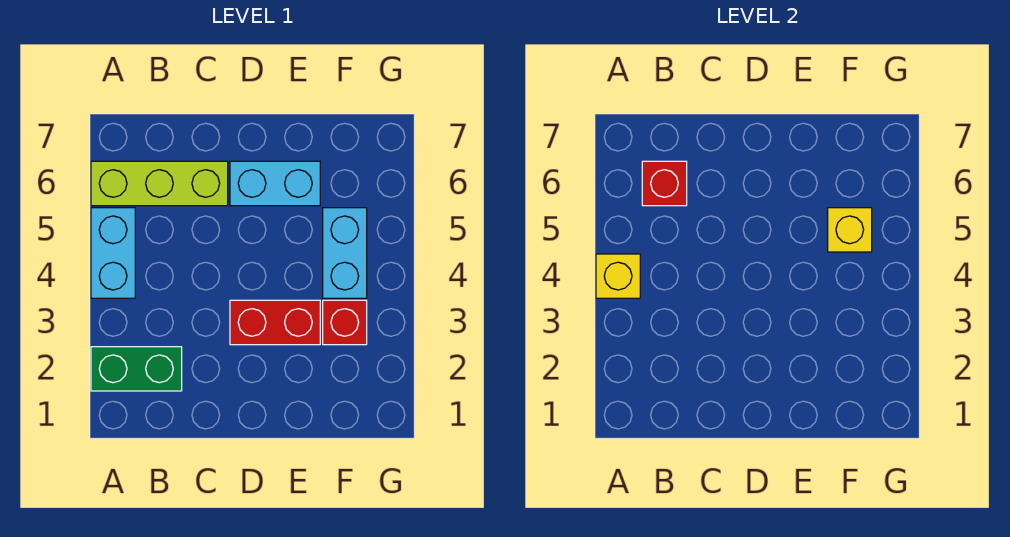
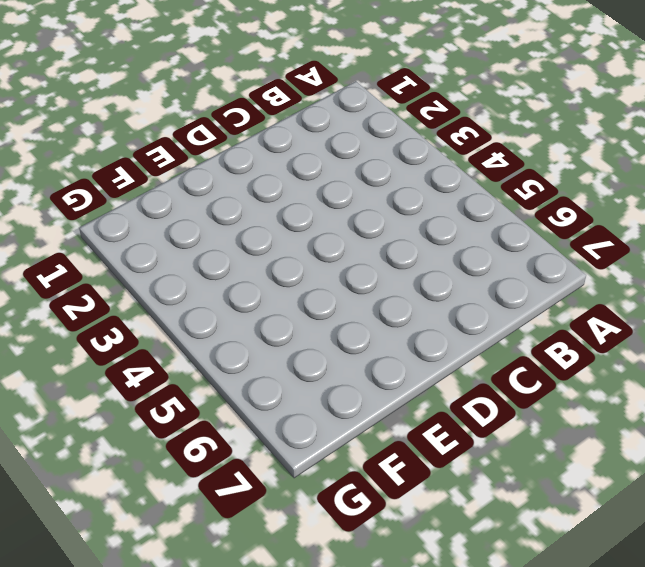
none -> green 1x2 brick [91,347,182,391]
none -> cyan 1x2 brick [91,208,135,298]

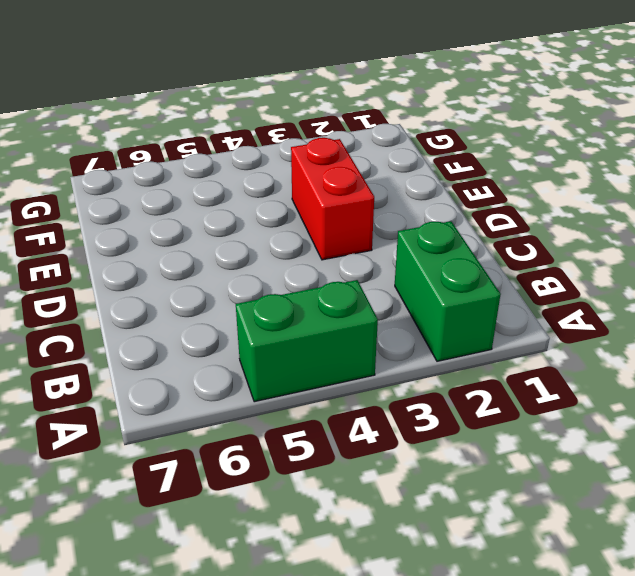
green 1x2 brick [236,280,378,402] -> cyan 1x2 brick [91,208,135,298]
none -> lime 1x3 brick [91,161,228,206]
none -> cyan 1x2 brick [230,161,320,206]

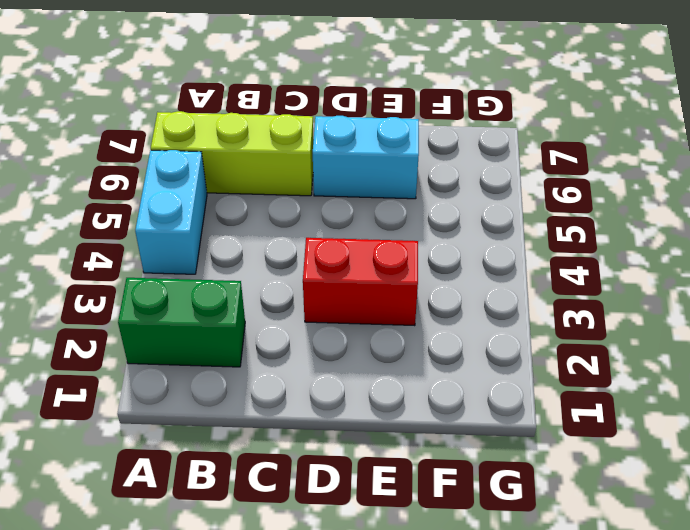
none -> red 1x1 brick [323,300,367,345]
none -> cyan 1x2 brick [323,208,367,298]

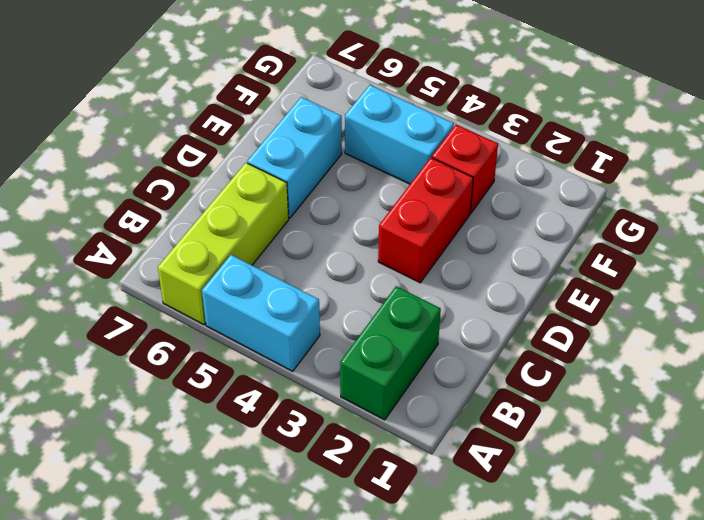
none -> yellow 1x1 brick [596,254,640,298]
none -> red 1x1 brick [642,161,687,206]

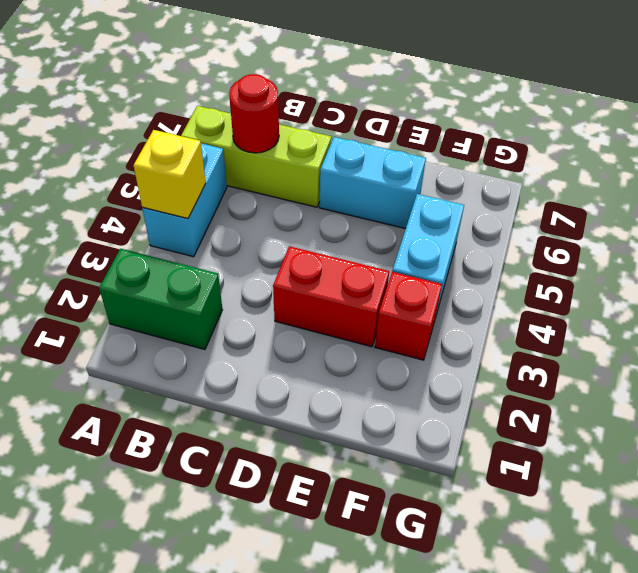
red 1x1 round brick [229,74,279,153] -> red 1x1 brick [642,161,687,206]
none -> yellow 1x1 brick [828,208,872,252]

